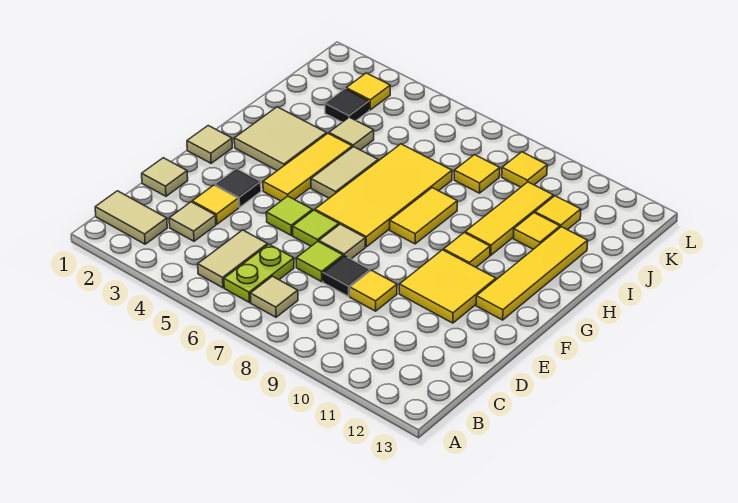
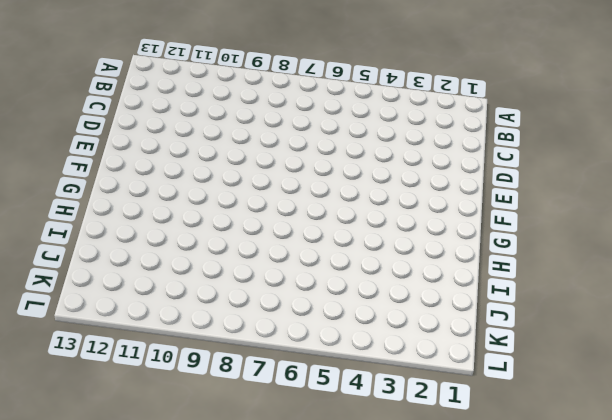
none -> tan 1x2 tile [95,191,167,244]
none -> tan 1x2 tile [198,230,268,288]
none -> lime 1x2 plate [224,244,294,302]
none -> tan 1x1 tile [250,276,298,317]

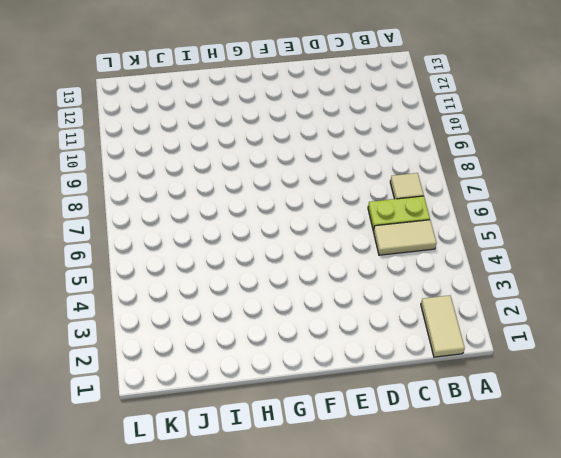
none -> tan 1x1 tile [169,202,216,241]
none -> tan 1x1 tile [142,158,188,196]
none -> yellow 1x1 tile [192,185,239,224]
none -> lime 1x1 tile [296,242,343,282]

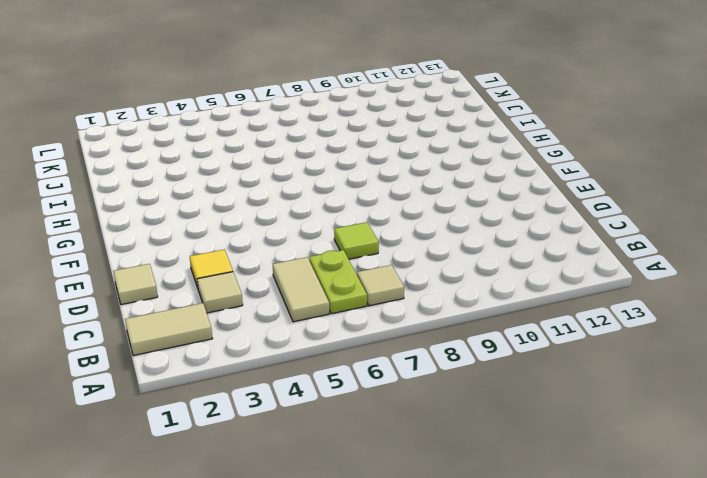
none -> black 1x1 tile [323,256,370,296]
none -> yellow 1x1 tile [350,270,397,311]
none -> black 1x1 tile [215,169,261,207]
none -> lime 1x1 tile [266,196,313,235]

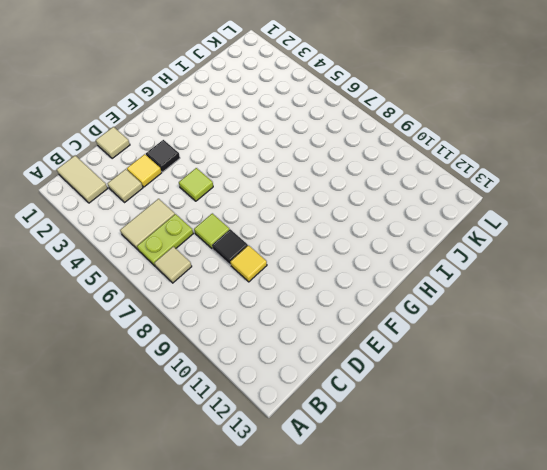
none -> lime 1x1 tile [293,210,339,246]
none -> tan 1x1 tile [319,224,365,259]
none -> yellow 2x2 tile [399,250,496,323]
none -> tan 1x1 tile [187,126,232,163]

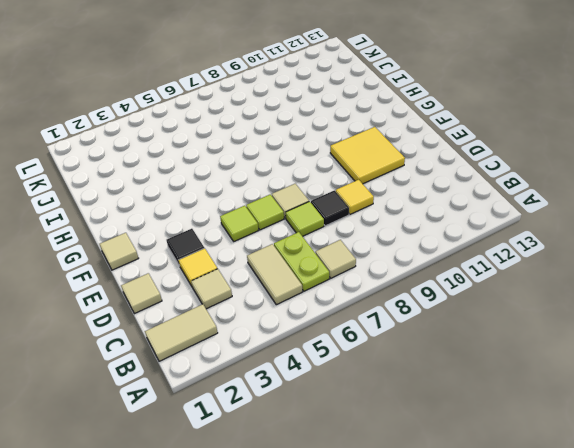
none -> yellow 1x3 tile [263,133,352,201]
none -> yellow 2x4 tile [315,144,452,247]
none -> yellow 1x4 tile [476,227,588,320]
none -> tan 2x2 tile [234,107,327,171]

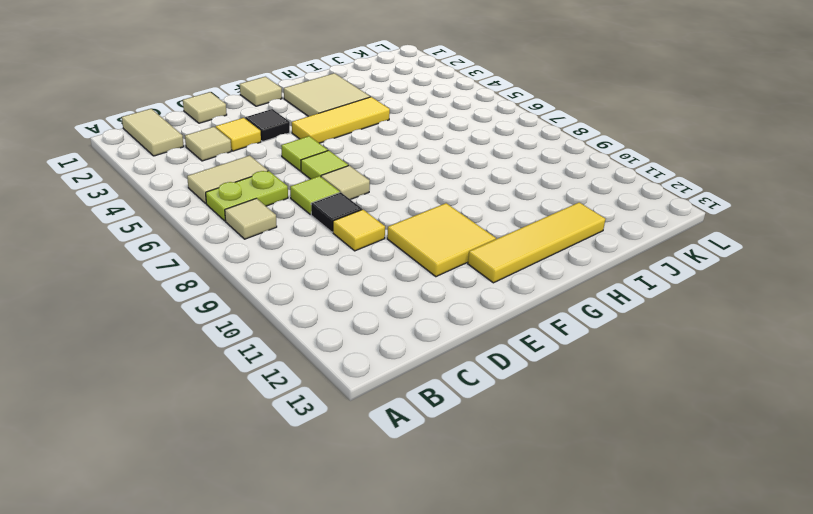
none -> yellow 2x4 tile [315,144,452,247]
none -> tan 1x2 tile [311,147,378,198]
none -> yellow 1x2 tile [390,188,457,244]
none -> yellow 1x1 tile [444,233,490,267]

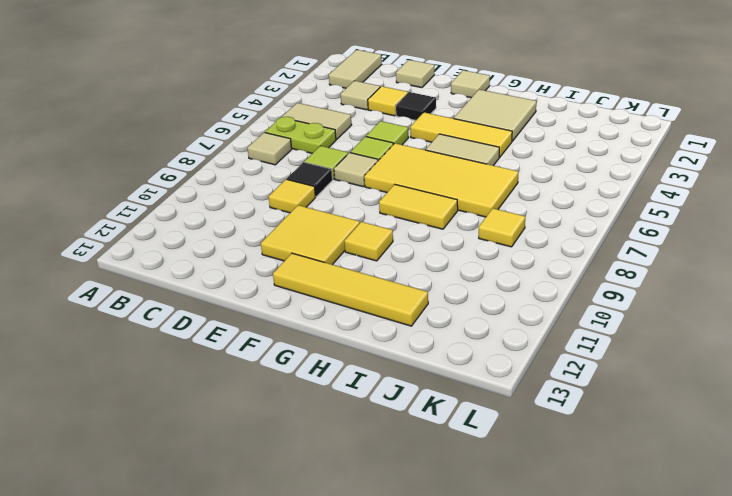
none -> yellow 1x3 tile [465,182,554,255]
none -> tan 1x1 tile [329,117,374,150]
none -> yellow 1x1 tile [514,213,560,249]
none -> black 1x1 tile [325,89,369,122]

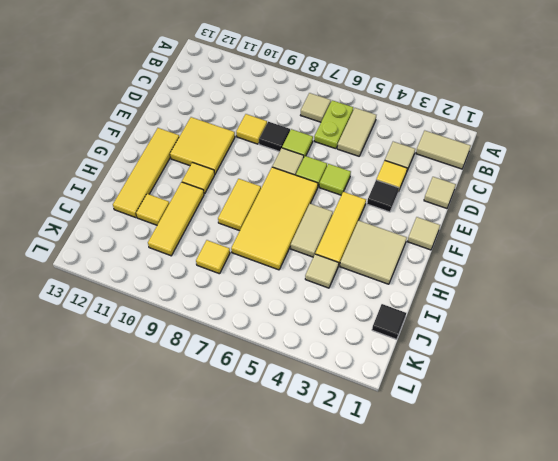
black 1x1 tile [372,304,406,339] -> black 1x1 tile moved to [325,89,369,122]
none -> yellow 1x1 tile [535,196,581,230]
none -> yellow 1x1 tile [346,73,390,110]
none -> yellow 1x1 tile [502,152,547,187]

